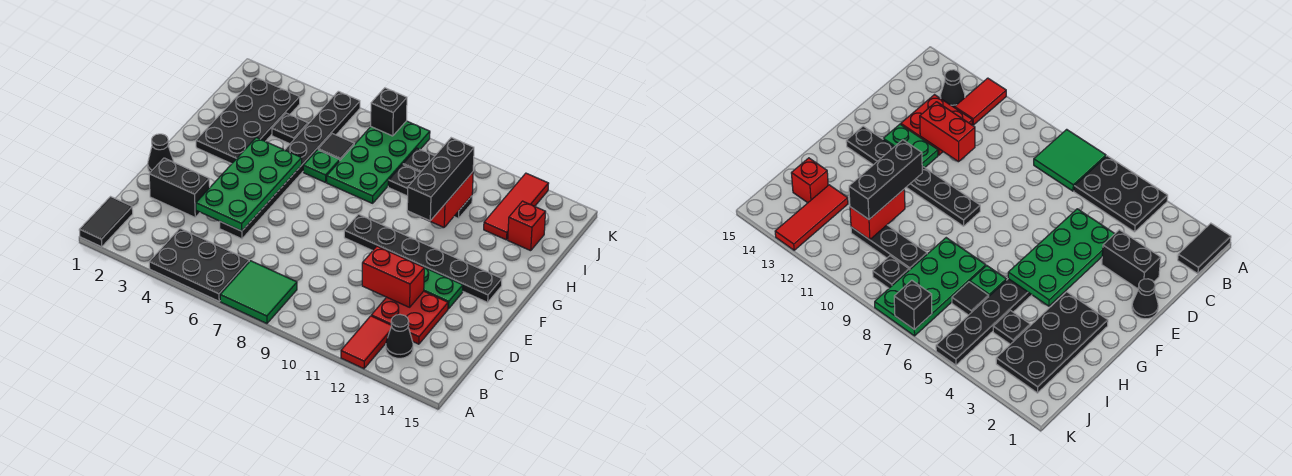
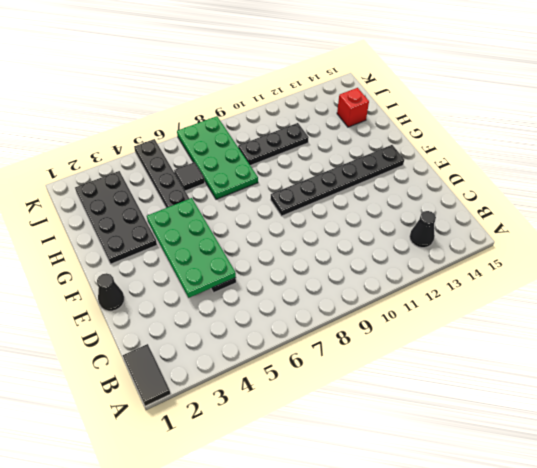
none -> black 2x3 plate [149,229,249,301]
none -> green 2x2 tile [220,261,297,324]
none -> red 1x2 tile [341,316,391,369]

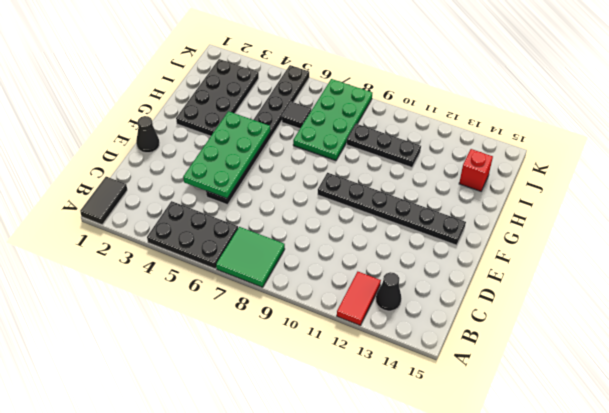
none -> red 2x2 plate [371,291,448,344]
none -> black 1x2 brick [149,158,210,217]
none -> green 1x2 plate [424,268,463,309]

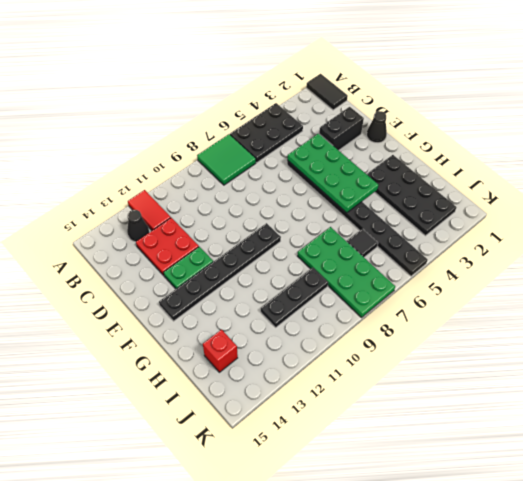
none -> green 1x1 plate [303,150,340,183]
none -> black 1x1 plate [272,113,308,144]
none -> red 1x3 tile [484,173,549,240]

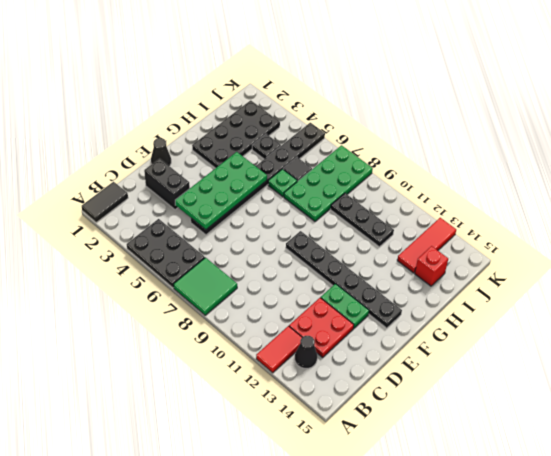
none -> black 1x1 plate [403,148,434,172]
none -> red 1x2 brick [362,246,424,307]
none -> red 1x2 brick [424,172,473,228]

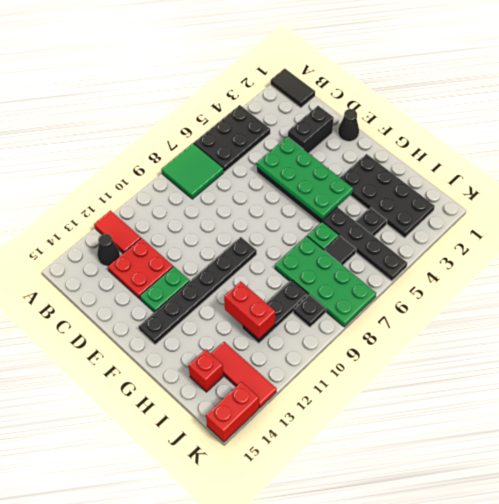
red 1x2 brick [206,382,259,442] -> red 1x2 brick moved to [362,246,424,307]
none -> black 1x1 brick [371,88,407,136]
none -> black 1x3 brick [407,138,474,221]

